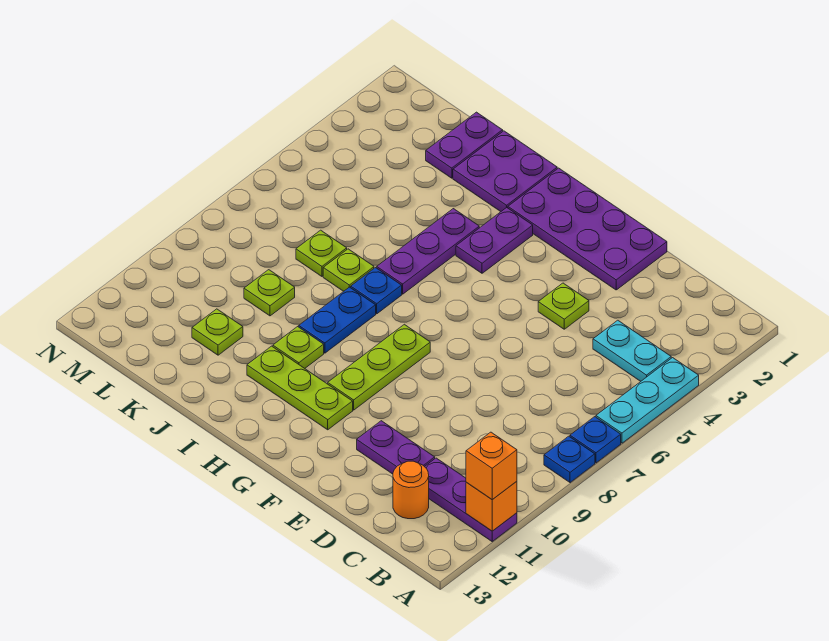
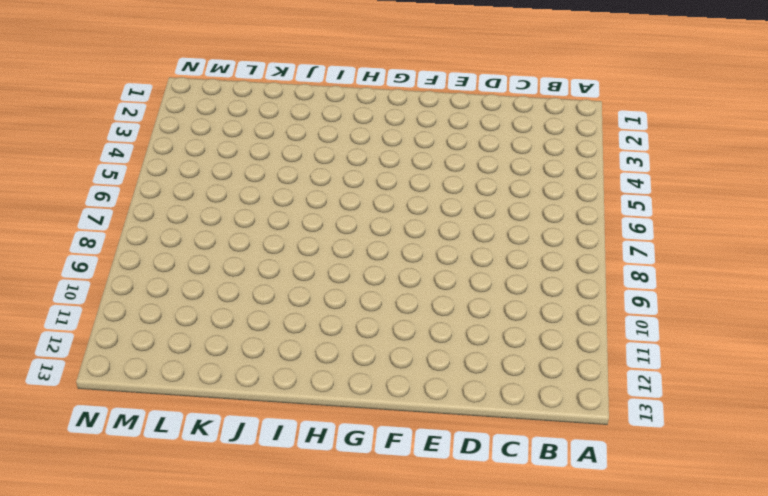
none -> cyan 1x3 plate [596,358,699,443]
none -> blue 1x1 plate [570,417,621,463]
none -> blue 1x1 plate [544,436,595,483]

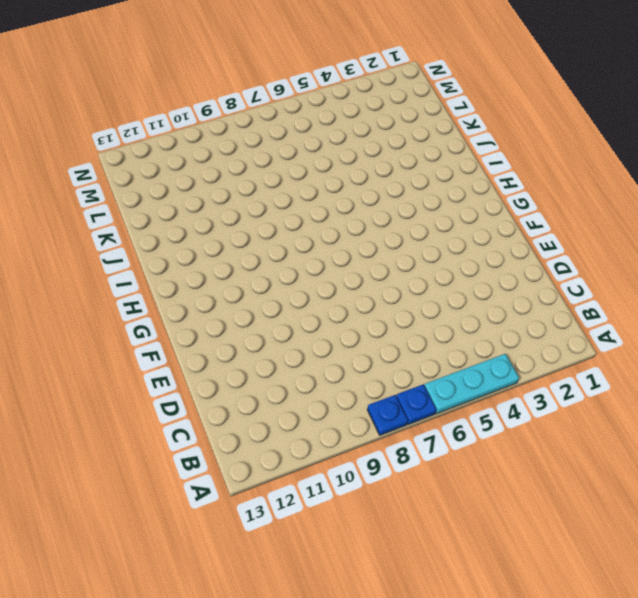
none -> purple 1x3 plate [425,458,517,541]
none -> cyan 1x2 plate [593,320,671,381]
none -> orange 1x1 round brick [393,461,429,519]

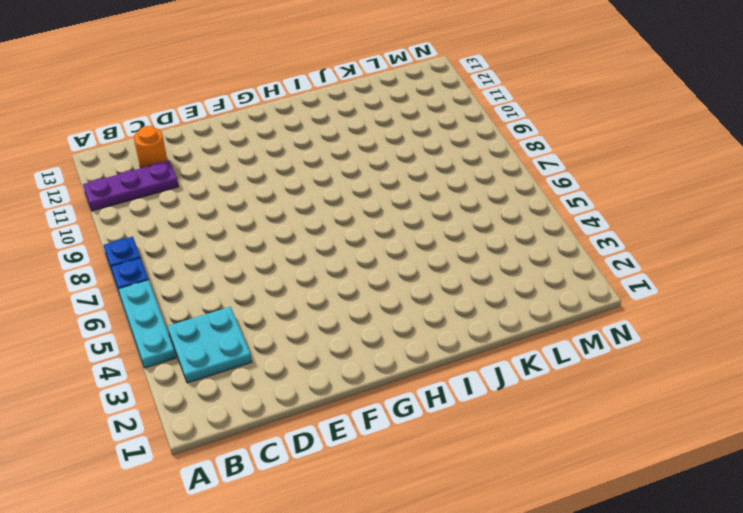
cyan 2x2 plate [167,307,252,383] -> cyan 1x2 plate [593,320,671,381]
none -> purple 1x2 plate [357,421,435,474]
none -> purple 2x4 plate [508,168,667,290]
none -> lime 1x1 plate [538,283,589,329]

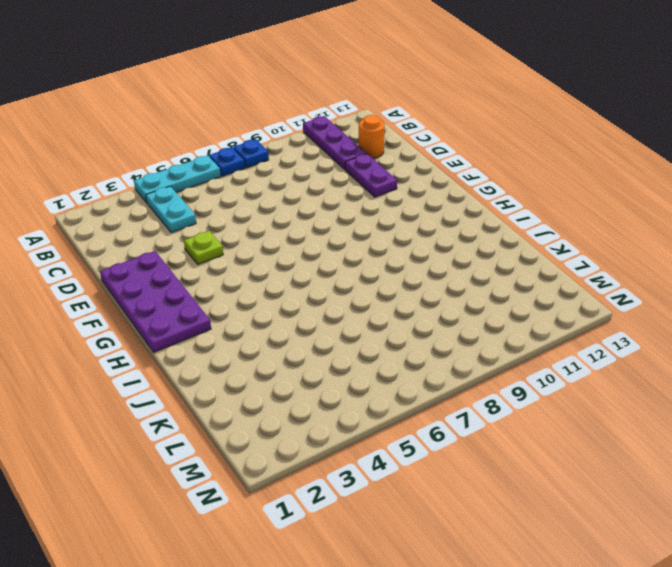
none -> lime 1x3 plate [328,324,430,410]
none -> lime 1x3 plate [247,346,353,430]
none -> purple 1x2 plate [456,208,533,273]

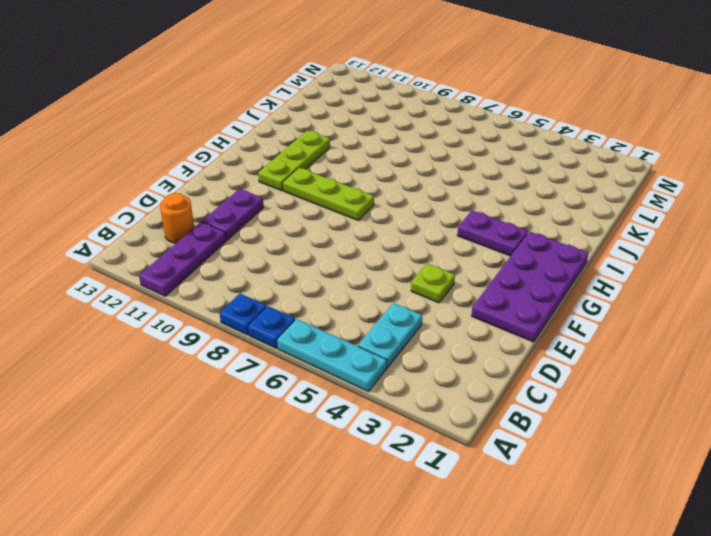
none -> purple 2x2 plate [453,131,557,212]
none -> purple 1x3 plate [377,209,479,294]
none -> blue 1x1 plate [351,268,402,314]

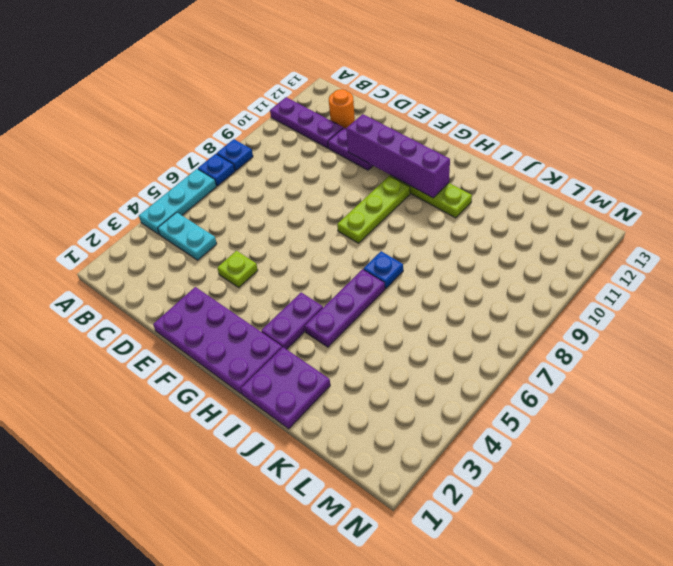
purple 1x4 brick [346,114,450,198] -> none
none -> blue 1x2 plate [299,287,376,353]
none -> lime 1x1 plate [273,327,324,368]
none -> lime 1x1 plate [323,249,374,291]

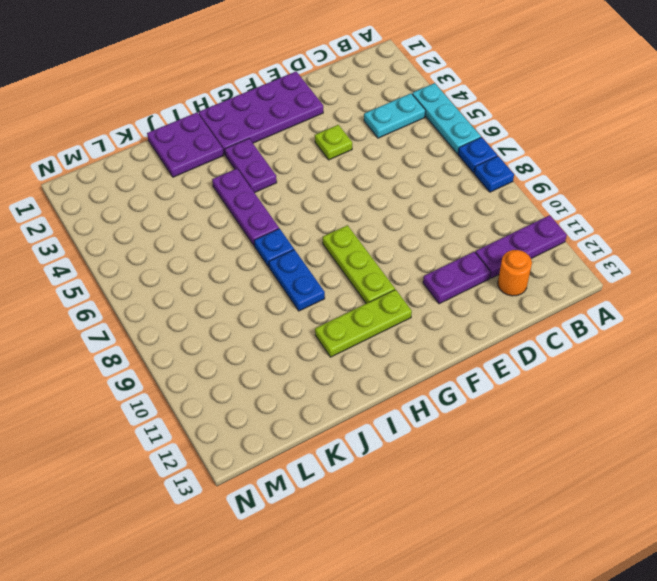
none -> lime 1x1 plate [273,327,324,368]
none -> lime 1x1 plate [323,249,374,291]
none -> purple 1x2 plate [426,112,503,178]

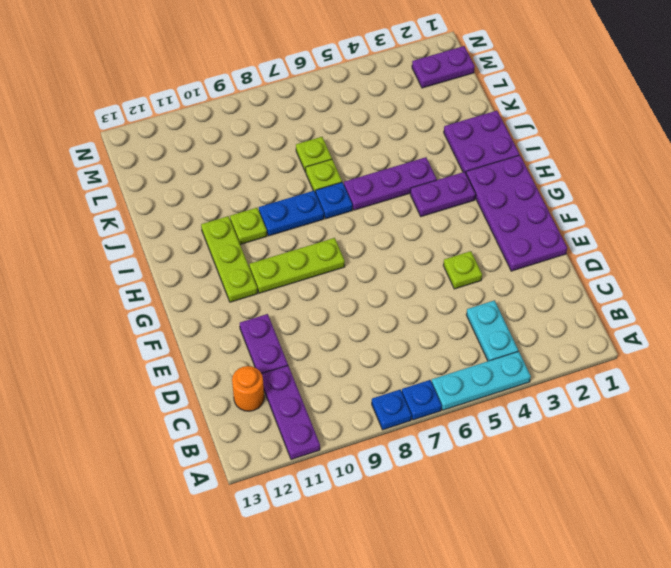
purple 1x2 plate [412,46,475,88] -> purple 1x2 plate moved to [426,112,503,178]
none -> lime 1x1 plate [244,270,295,316]
none -> lime 1x1 plate [192,309,243,355]
none -> orange 1x1 brick [466,481,517,531]

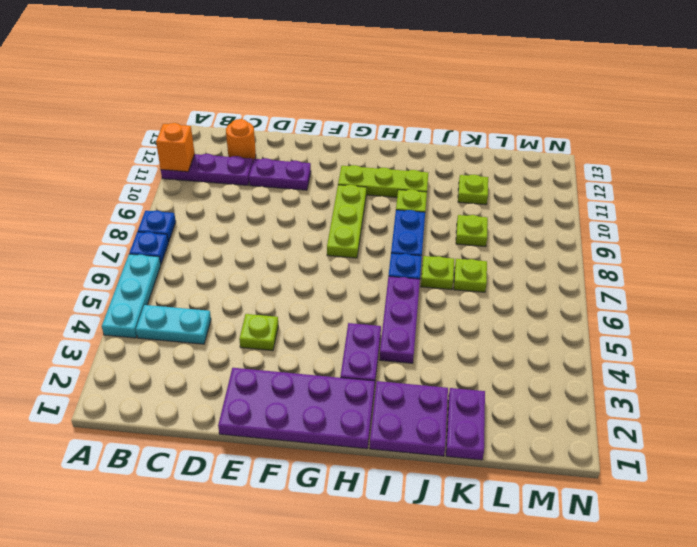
none -> orange 1x1 brick [466,432,517,500]

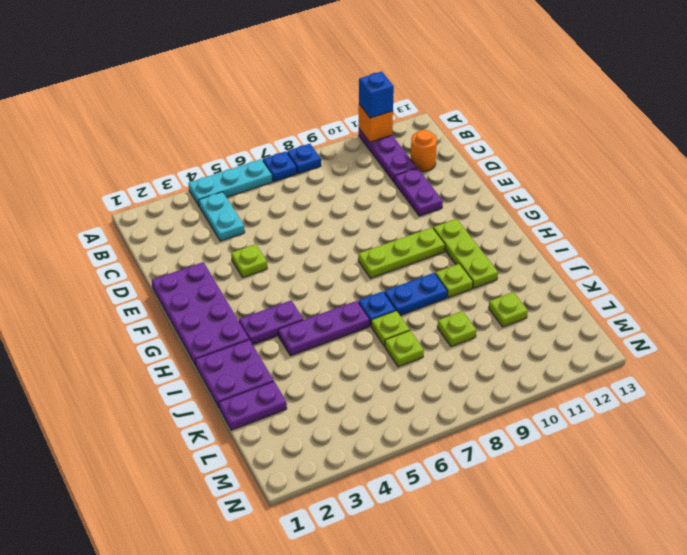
blue 1x1 brick [359,72,394,118] -> orange 1x1 brick [466,432,517,500]

